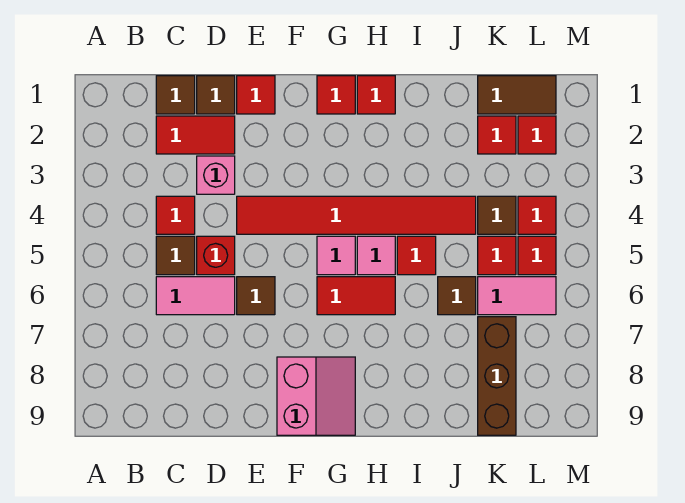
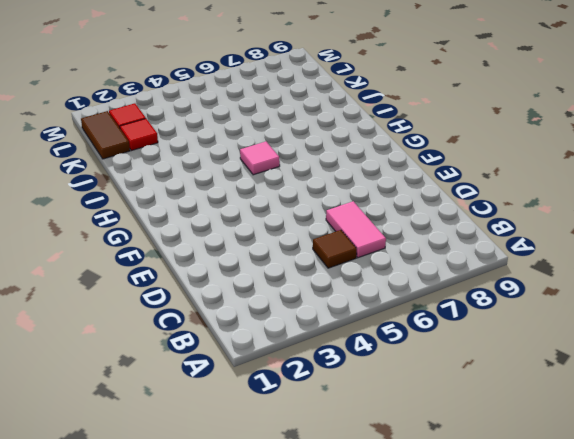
none -> brown 1x1 tile [156,76,195,114]
none -> red 1x2 tile [156,116,235,154]
none -> red 1x1 tile [156,196,195,234]

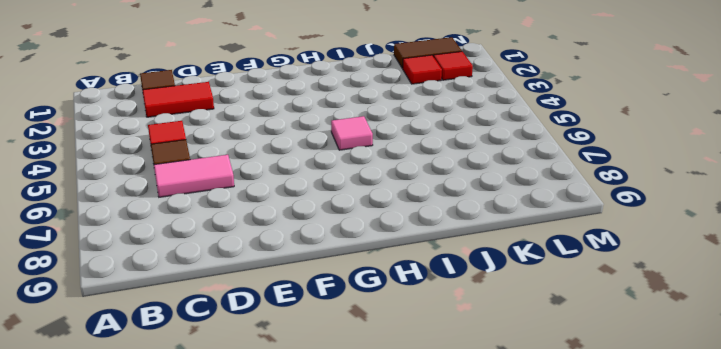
none -> brown 1x1 tile [197,76,235,114]
none -> pink 1x1 brick [197,156,235,194]
none -> red 1x1 brick [197,236,235,275]

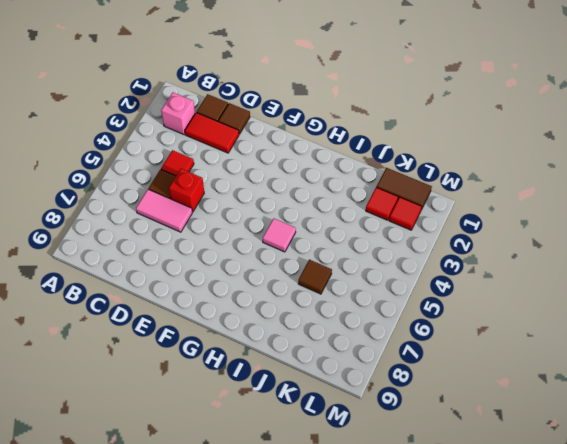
pink 1x1 brick [161,93,195,135] -> pink 1x1 brick moved to [197,156,235,194]
none -> red 1x1 tile [237,76,275,114]
none -> red 1x6 tile [237,196,476,234]
none -> brown 1x1 tile [237,277,275,315]

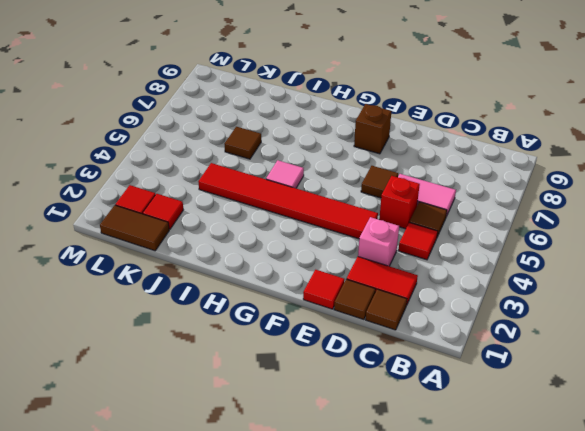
brown 1x1 brick [354,104,391,154] -> pink 2x2 slope [277,357,355,435]
none -> red 1x1 tile [317,76,355,114]
none -> pink 1x1 tile [317,236,355,275]
none -> red 1x2 tile [317,277,395,315]

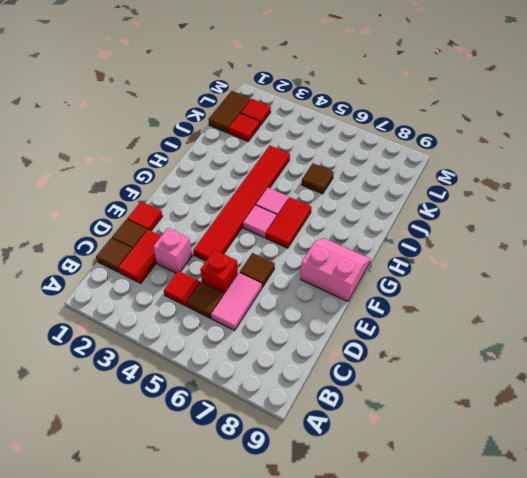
none -> red 1x1 tile [317,76,355,114]
none -> red 1x1 tile [357,76,395,114]
none -> red 1x1 tile [397,236,436,275]

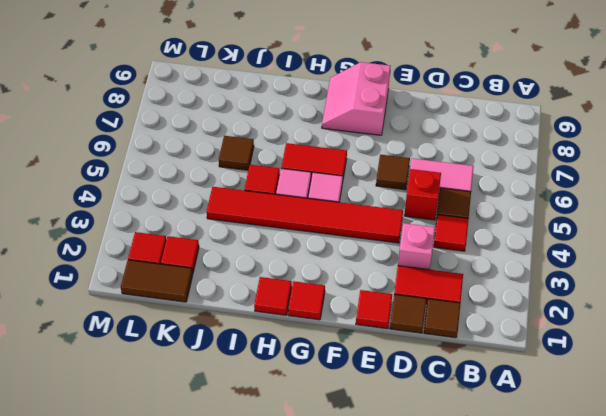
none -> brown 1x1 tile [478,196,516,234]
none -> red 1x1 tile [478,236,516,275]
none -> pink 1x2 tile [478,277,556,315]

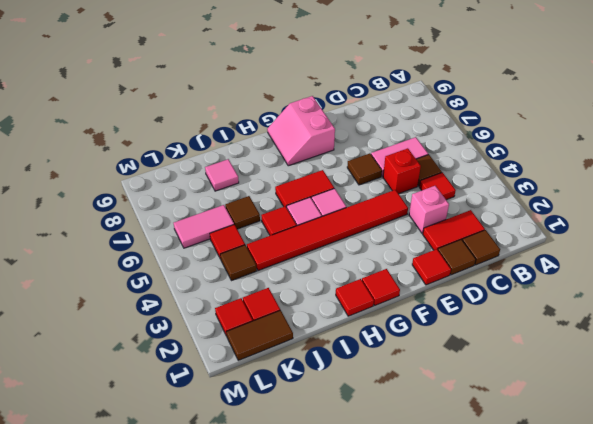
pink 1x1 tile [205,159,239,191] -> none
none -> brown 1x3 brick [478,317,516,435]
none -> red 1x1 tile [518,196,556,234]
none -> red 1x1 tile [518,236,556,275]

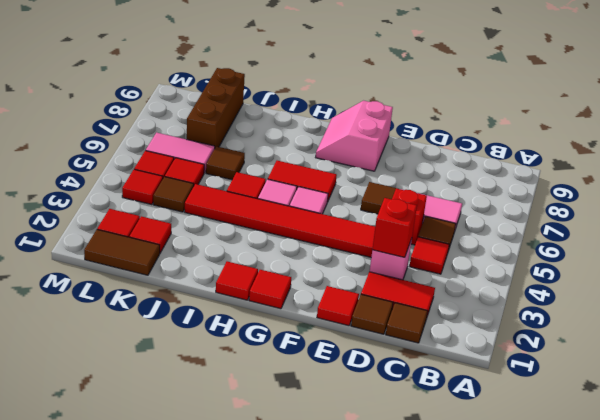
red 1x1 brick [372,198,417,257] -> none

